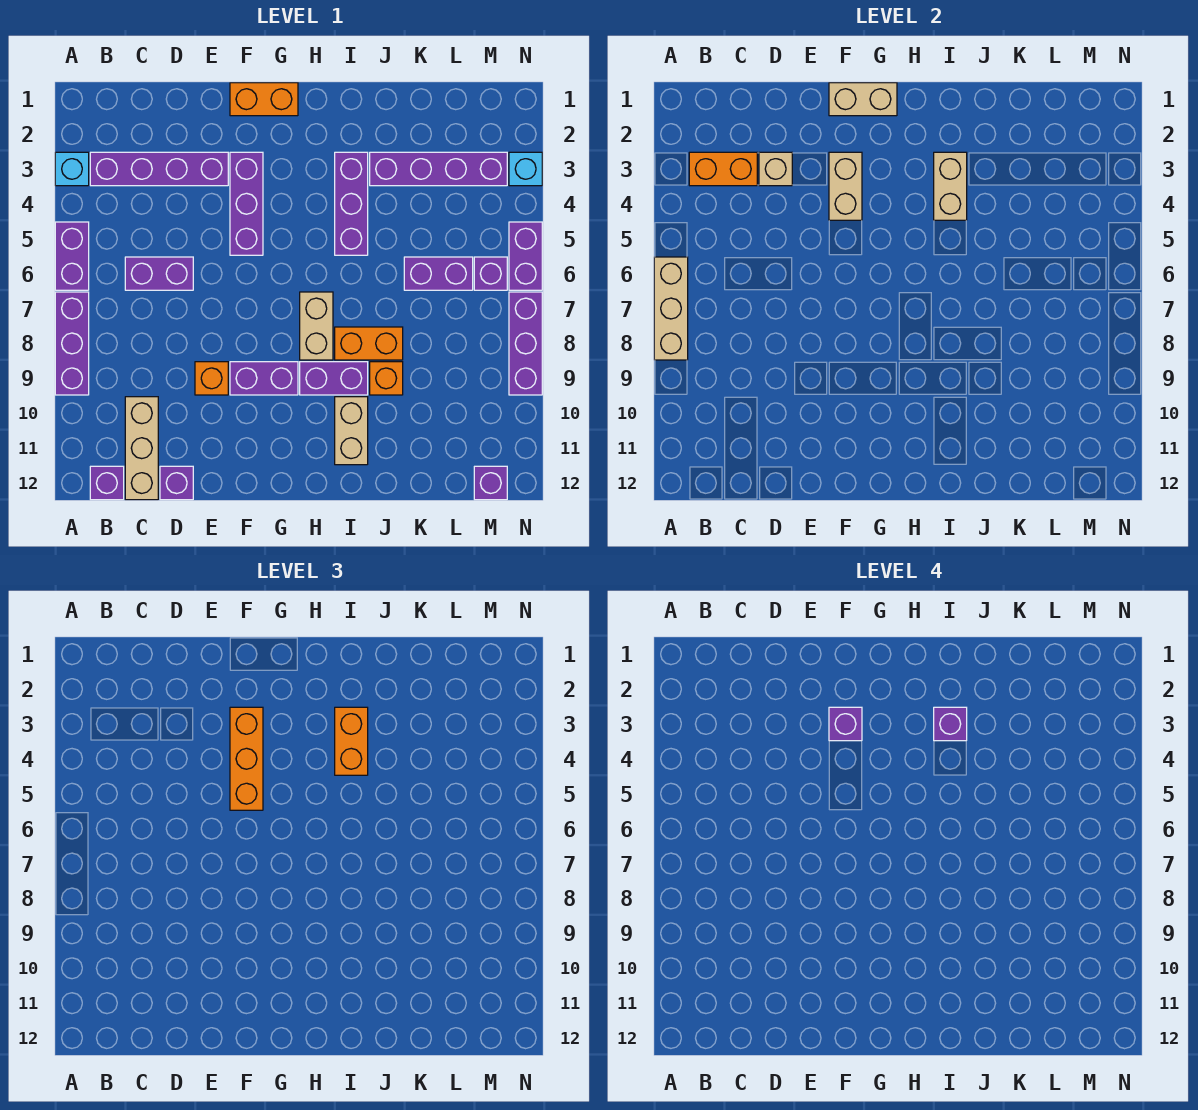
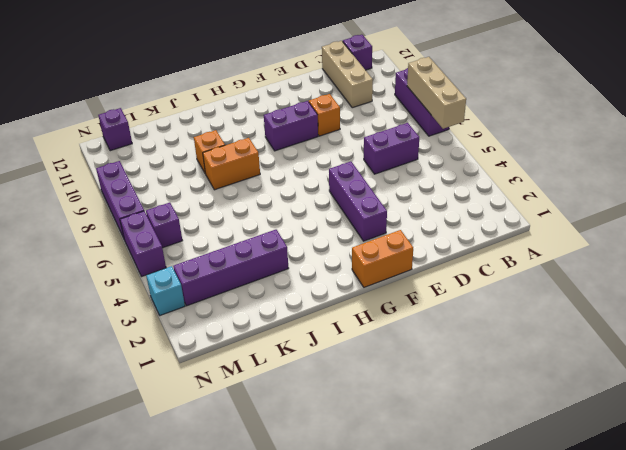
none -> cyan 1x1 brick [55,152,89,186]
none -> purple 1x2 brick [55,222,89,290]
none -> purple 1x4 brick [90,152,228,186]
none -> purple 1x1 brick [160,466,193,500]

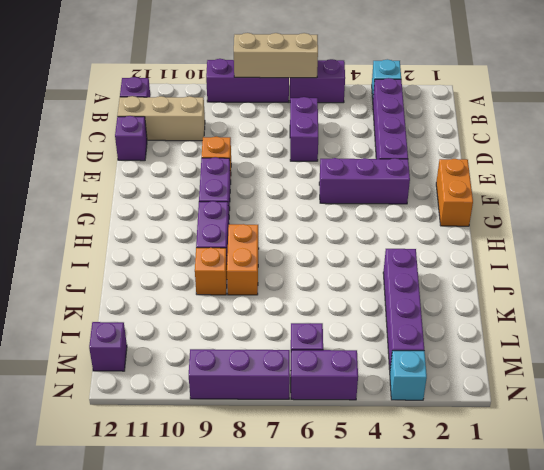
none -> tan 1x2 brick [300,292,333,360]
none -> purple 1x3 brick [335,152,368,255]
none -> tan 1x2 brick [335,397,368,465]
none -> purple 1x2 brick [404,257,473,290]

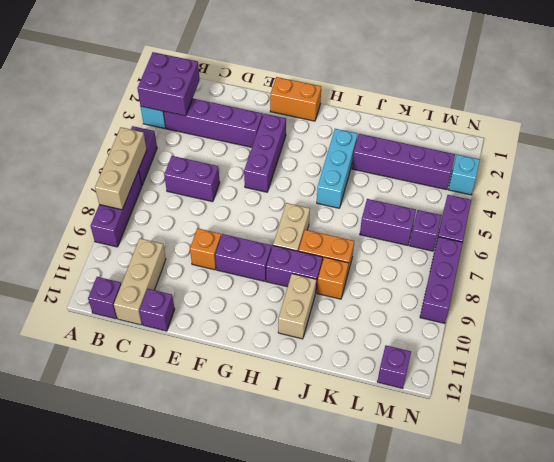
purple 2x2 brick [137,52,200,116] -> orange 1x2 brick [689,152,757,186]
cyan 1x3 brick [317,129,358,208] -> purple 1x3 brick [335,152,368,255]
none -> tan 1x1 brick [759,152,792,186]
none -> tan 1x2 brick [829,83,897,116]
none -> tan 1x2 brick [829,152,862,220]
none -> tan 1x2 brick [934,152,967,220]

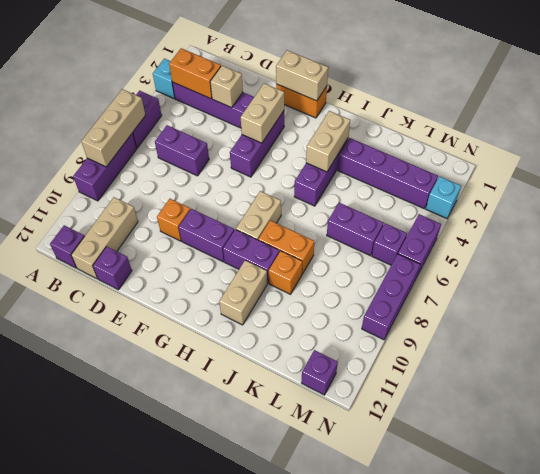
none -> orange 1x3 brick [230,707,263,810]
none -> orange 1x2 brick [335,707,368,775]
none -> purple 1x1 brick [829,707,862,741]
none -> purple 1x1 brick [934,707,967,741]

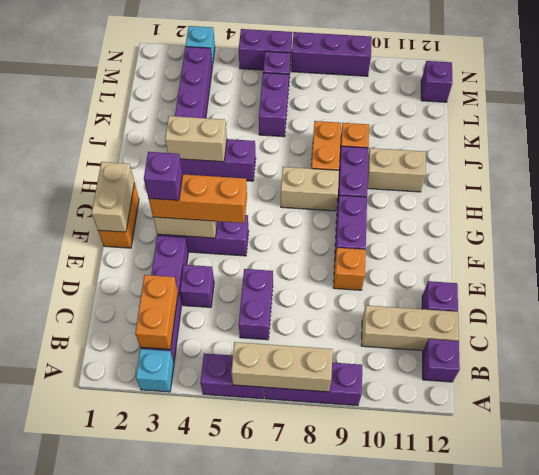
purple 1x1 brick [180,265,214,307] -> purple 1x1 brick moved to [934,707,967,741]
none -> tan 1x1 brick [759,152,792,186]
none -> orange 1x2 brick [335,707,368,775]

